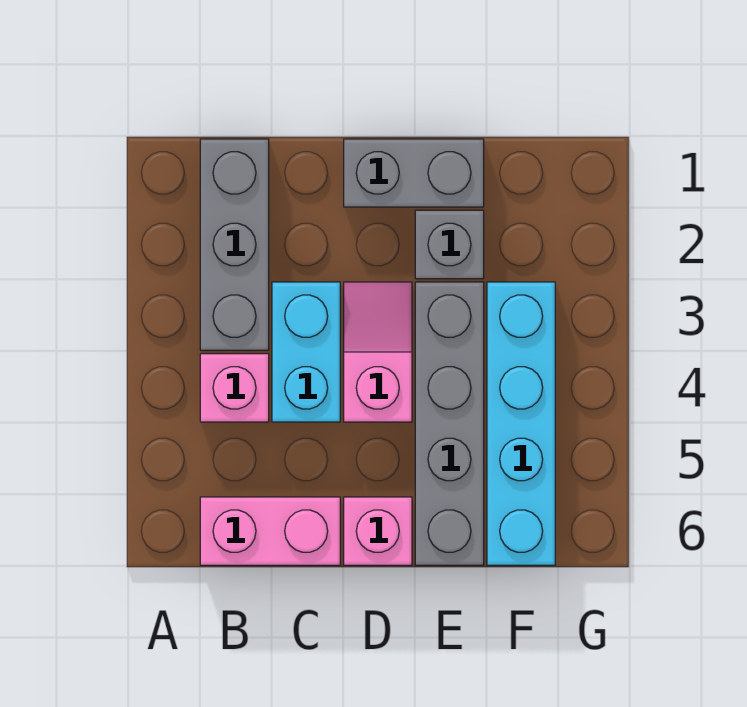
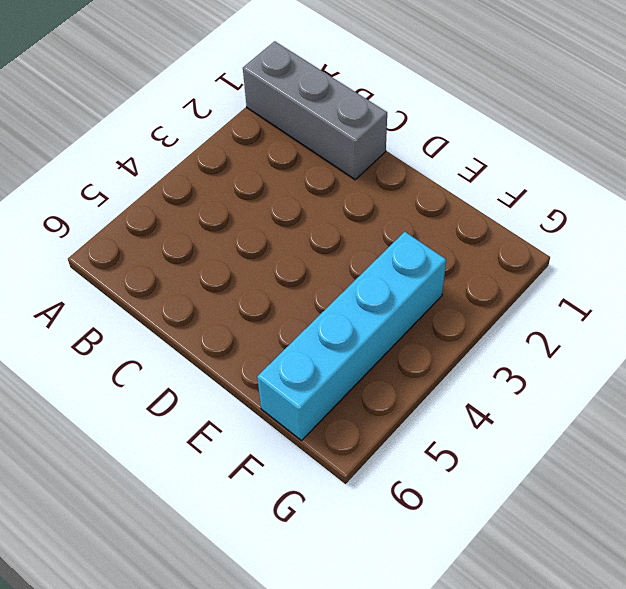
grey 1x3 brick [243,41,387,180] -> grey 1x3 brick turned to [200,139,269,350]
none -> pink 1x1 brick [200,354,269,422]
none -> pink 1x2 brick [200,497,340,565]

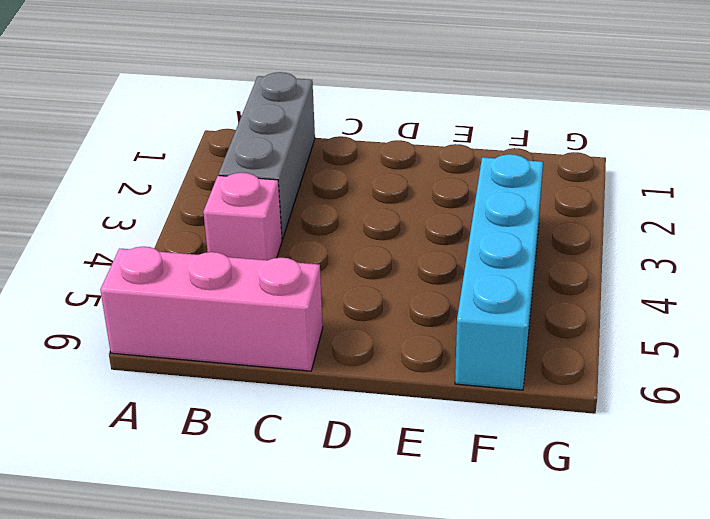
pink 1x3 brick [100,247,323,371] -> pink 1x2 brick [200,497,340,565]
none -> cyan 1x2 brick [272,282,340,422]
none -> grey 1x2 brick [344,139,484,207]

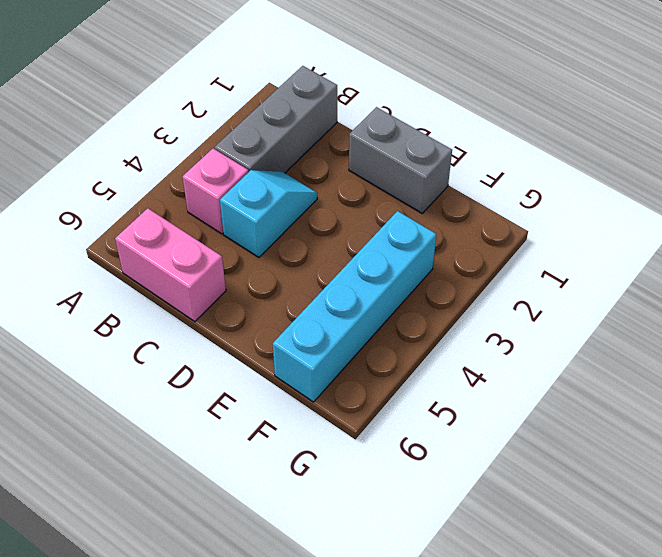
cyan 1x2 slope [220,170,317,257] -> cyan 1x2 brick [272,282,340,422]
none -> pink 1x2 slope [344,282,412,422]
none -> pink 1x1 brick [344,497,412,565]

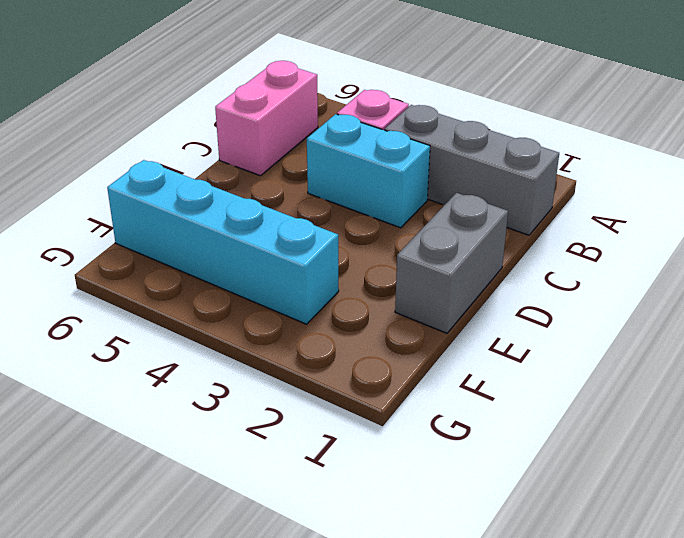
none -> pink 1x2 slope [344,282,412,422]
none -> pink 1x1 brick [344,497,412,565]

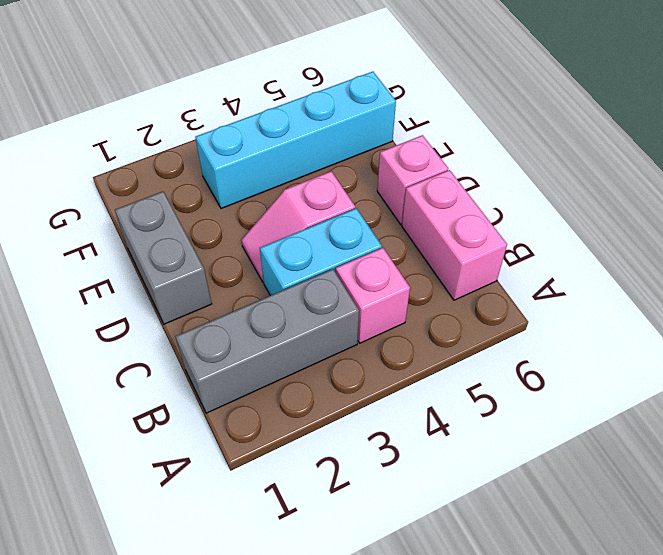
none -> grey 1x1 brick [415,210,484,279]
none -> grey 1x4 brick [415,282,484,565]

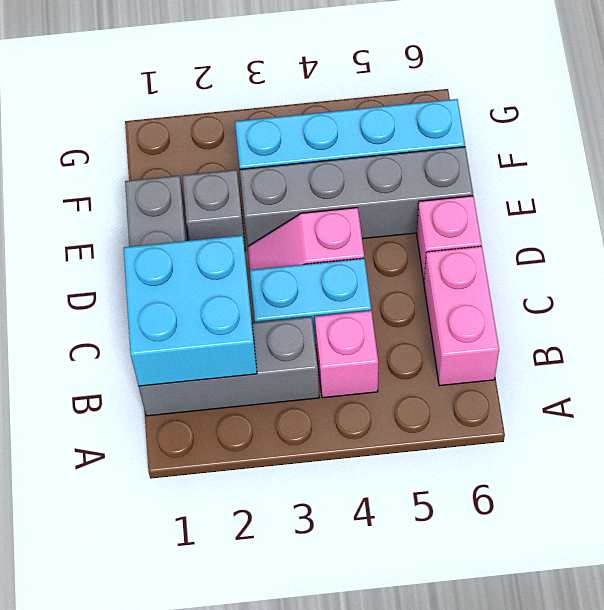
cyan 2x2 brick [124,235,257,386] -> none

